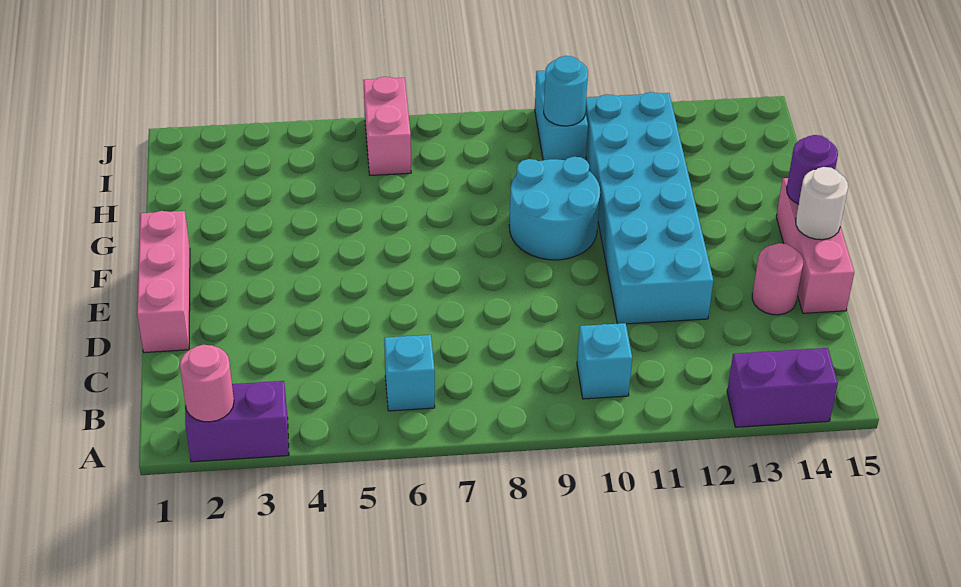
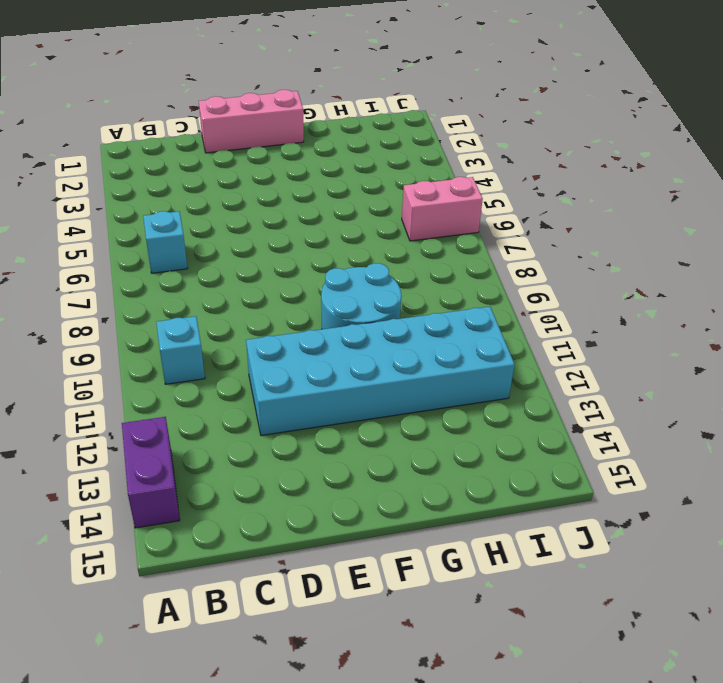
none -> purple 1x2 brick [185,381,289,462]
none -> pink 1x1 round brick [752,243,803,315]
none -> pink 1x3 brick [776,178,854,313]

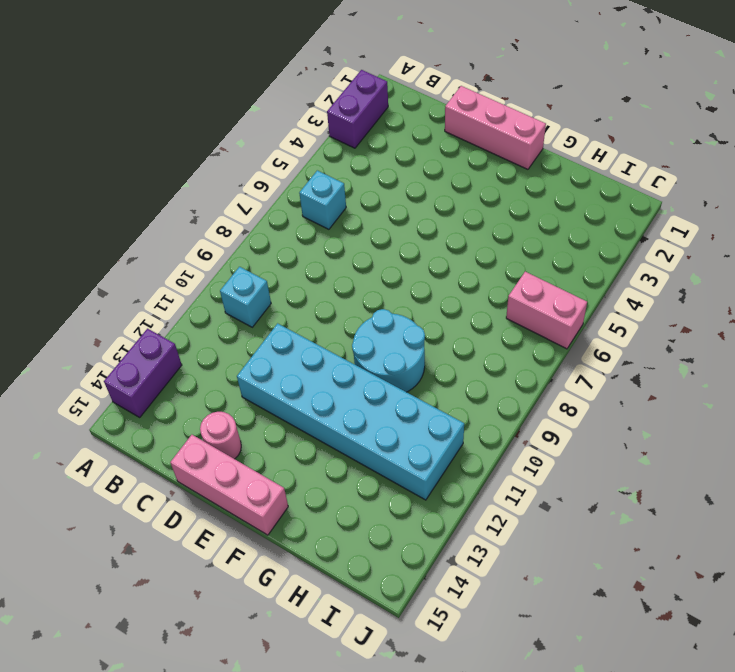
none -> cyan 1x2 brick [535,71,588,160]
none -> pink 1x1 round brick [180,345,234,422]
none -> white 1x1 round brick [796,167,848,240]

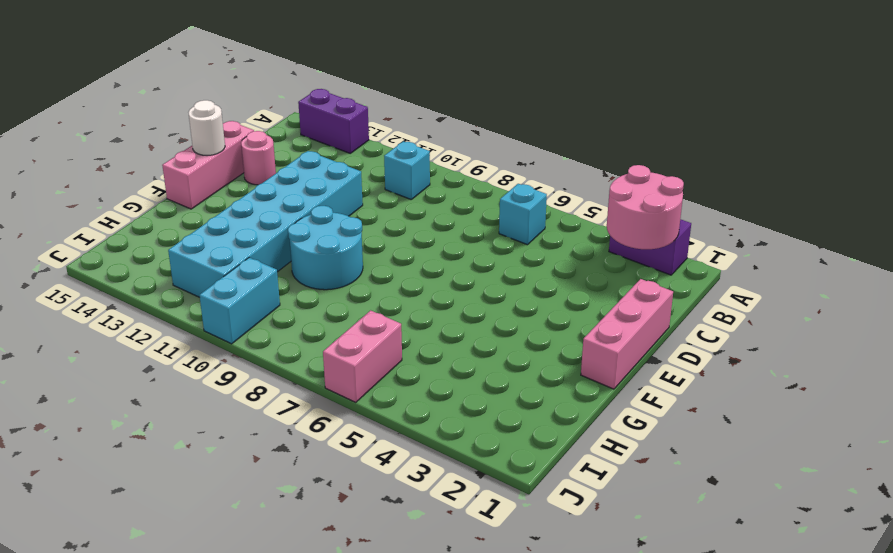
pink 2x2 round brick [607,165,684,249] -> pink 1x1 round brick [180,345,234,422]
none -> purple 1x1 round brick [787,135,838,204]
none -> cyan 1x1 round brick [544,56,588,126]

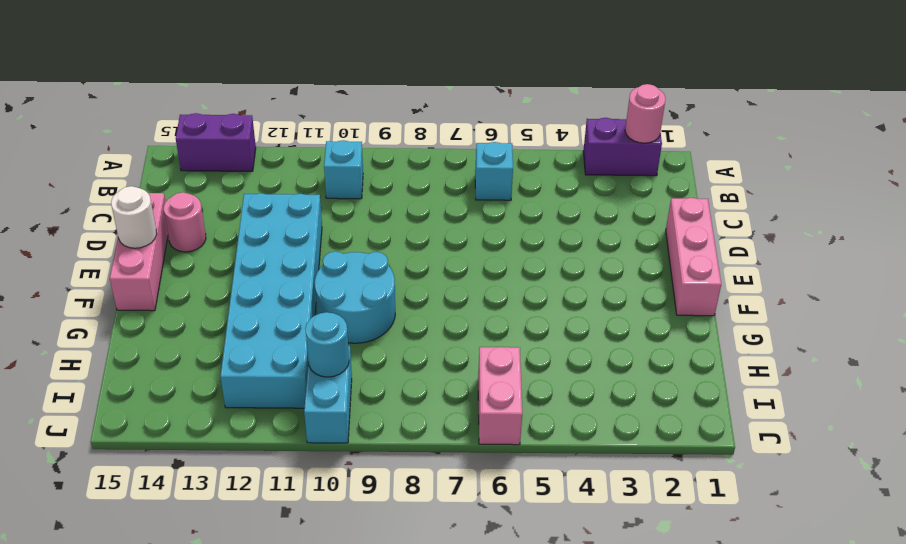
none -> purple 1x1 round brick [787,135,838,204]

